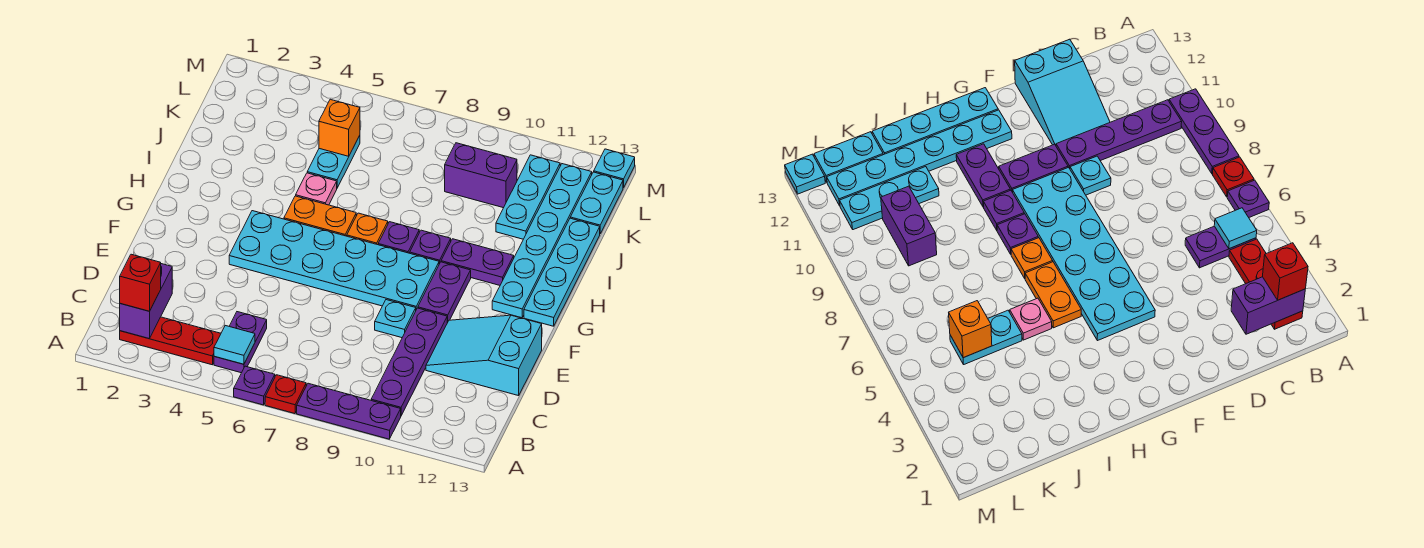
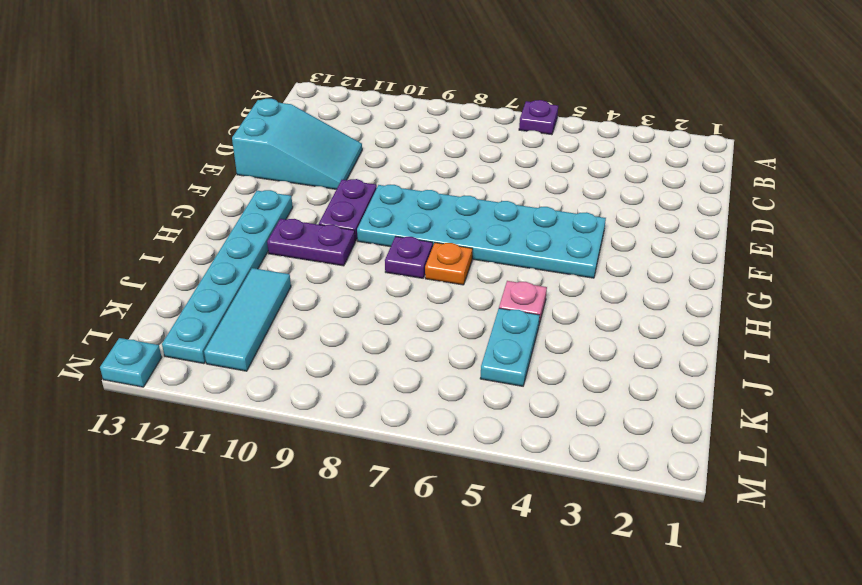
cyan 1x3 tile [204,268,291,371] -> cyan 1x3 plate [496,155,560,239]
none -> red 1x1 plate [265,375,306,414]
none -> purple 1x3 plate [297,383,401,439]
none -> red 1x3 plate [120,317,221,365]

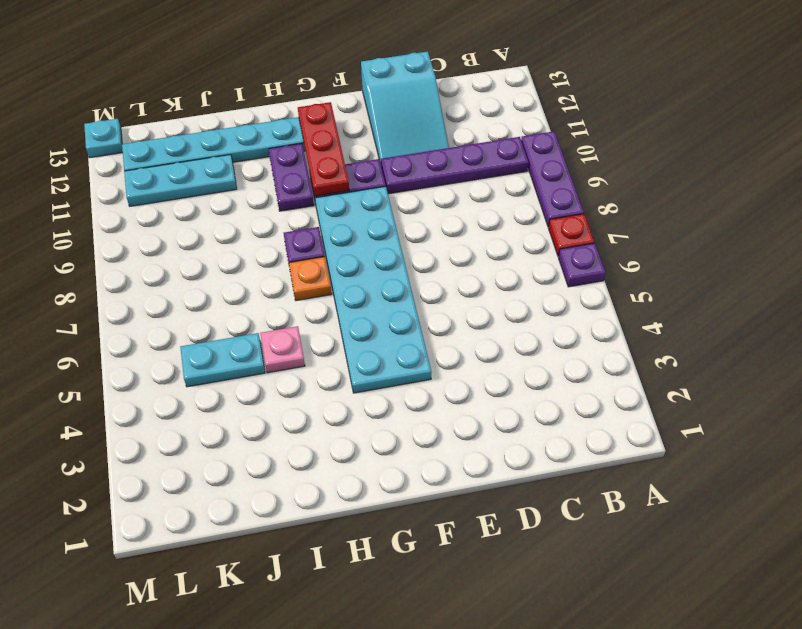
red 1x3 plate [298,102,349,196] -> red 1x3 plate moved to [120,317,221,365]
none -> purple 1x2 plate [214,312,267,373]
none -> cyan 1x1 plate [375,300,416,338]
none -> cyan 1x4 plate [524,218,600,326]

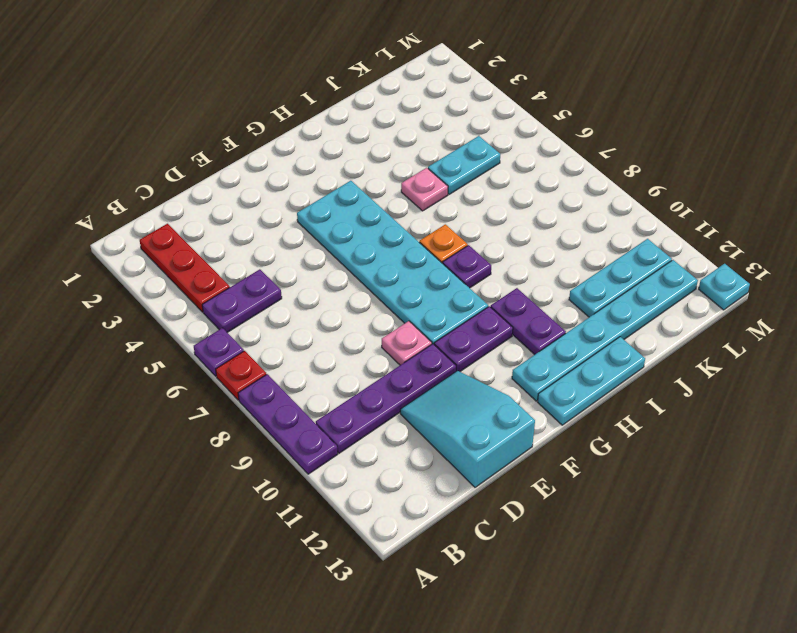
pink 1x1 plate [382,321,432,365] -> cyan 1x1 plate [375,300,416,338]
cyan 1x3 plate [538,337,645,425] -> cyan 1x4 plate [524,218,600,326]
none -> orange 1x2 plate [284,196,356,236]
none -> purple 1x1 plate [410,230,451,264]
none -> purple 1x2 brick [445,143,517,208]

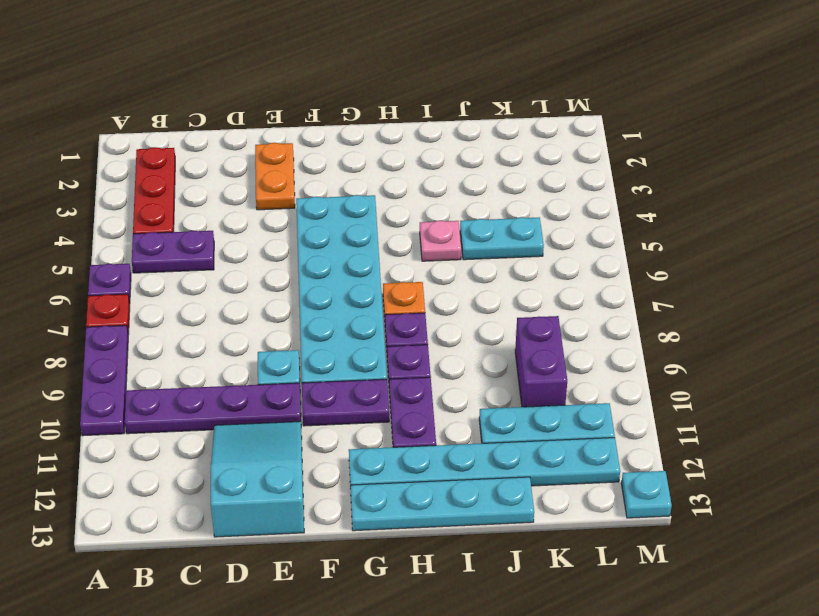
orange 1x2 plate [255,143,295,210] -> orange 1x2 plate moved to [284,196,356,236]
none -> cyan 1x2 plate [570,172,623,234]
none -> purple 1x2 brick [120,264,172,339]
none -> cyan 1x1 tile [214,326,255,364]

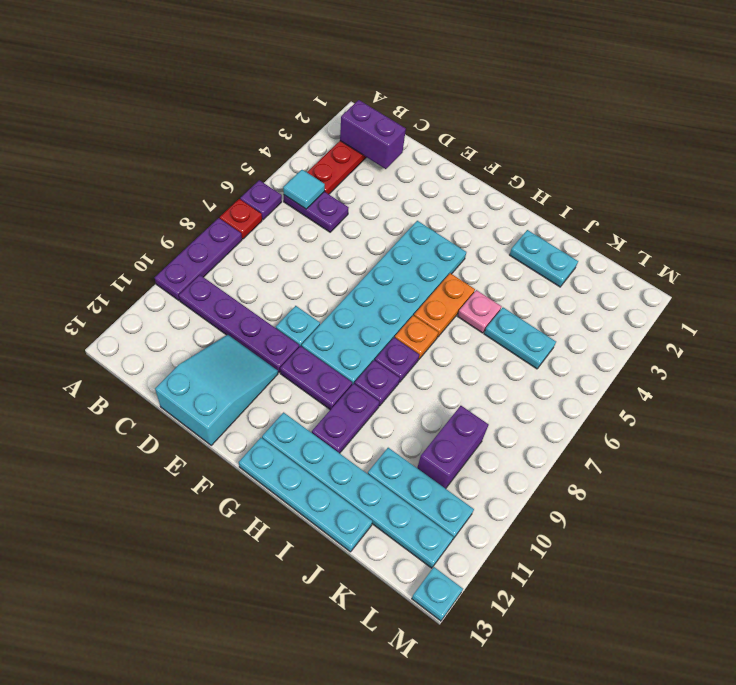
cyan 1x2 plate [510,230,578,287] -> cyan 1x2 plate moved to [570,172,623,234]
none -> orange 1x1 brick [319,99,360,156]
none -> red 1x1 brick [120,254,161,311]

